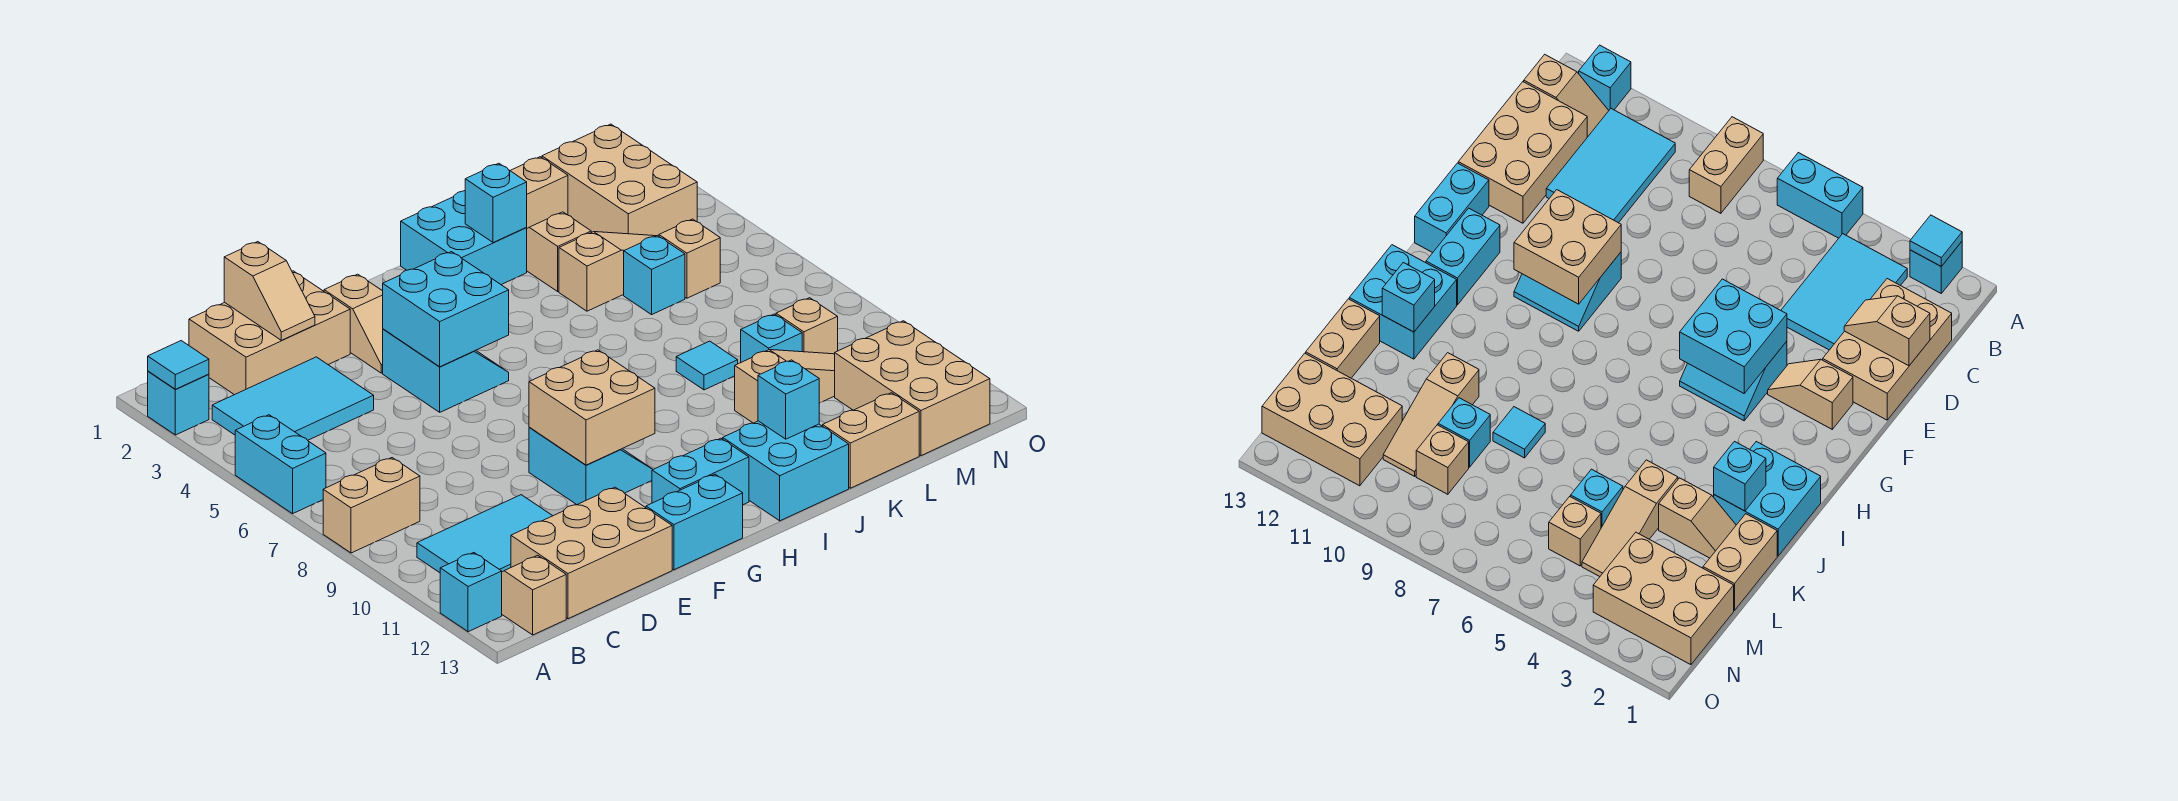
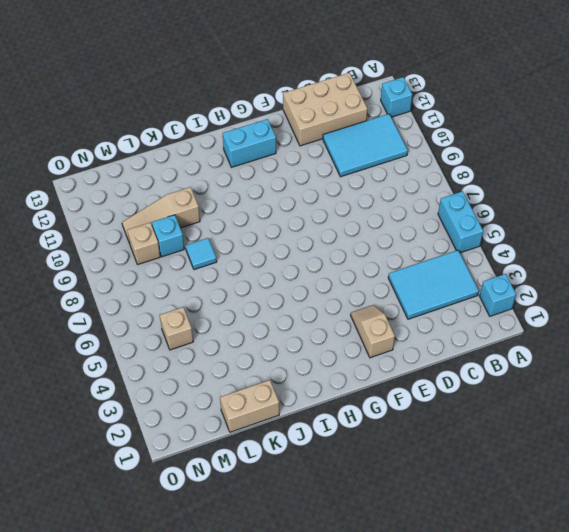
none -> tan 1x2 brick [323,458,420,553]
none -> tan 1x2 slope [502,555,566,635]
none -> tan 2x3 brick [189,271,350,395]
none -> cyan 2x2 slope [383,329,509,412]

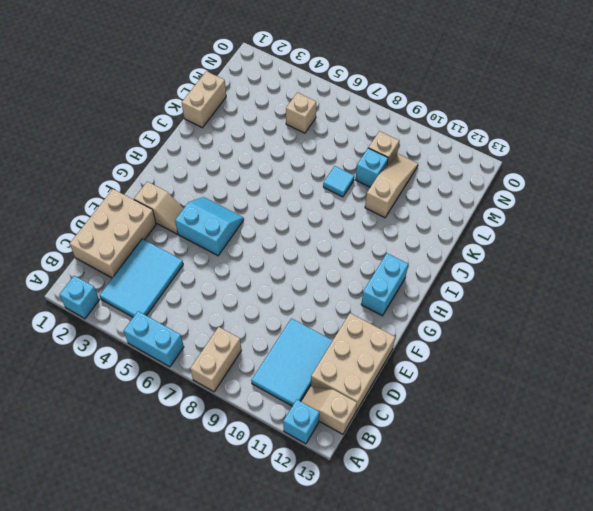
none -> cyan 2x2 slope [529,427,653,505]
none -> cyan 1x2 brick [646,474,743,570]
none -> cyan 2x2 brick [401,191,527,285]
none -> cyan 2x2 brick [723,421,849,521]

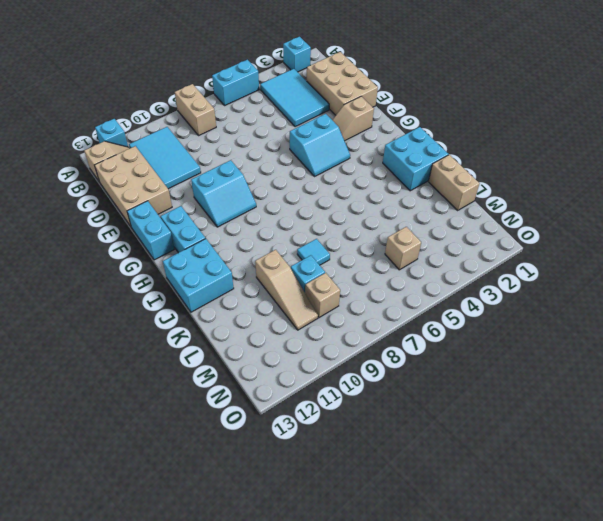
none -> tan 1x2 slope [527,212,591,291]
none -> tan 1x3 slope [559,232,655,311]
none -> tan 1x2 brick [823,393,919,488]
none -> cyan 1x1 brick [624,235,685,315]

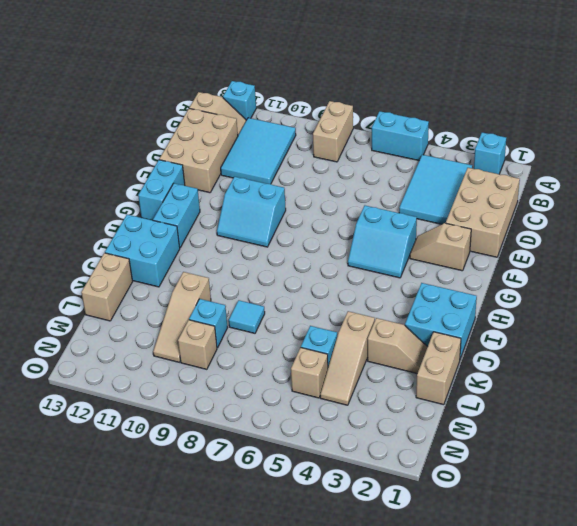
none -> tan 2x3 brick [542,124,697,236]
none -> tan 2x3 brick [835,321,990,456]
none -> cyan 1x1 tile [148,341,209,389]
none -> tan 1x2 slope [224,242,315,340]

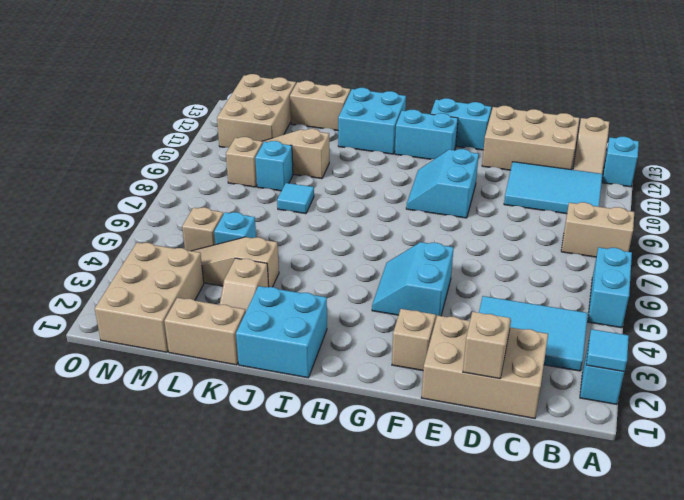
none -> cyan 2x2 brick [383,252,509,367]
none -> tan 2x2 brick [529,350,655,465]
none -> cyan 1x1 brick [465,163,527,243]
none -> cyan 1x1 brick [758,360,819,439]

